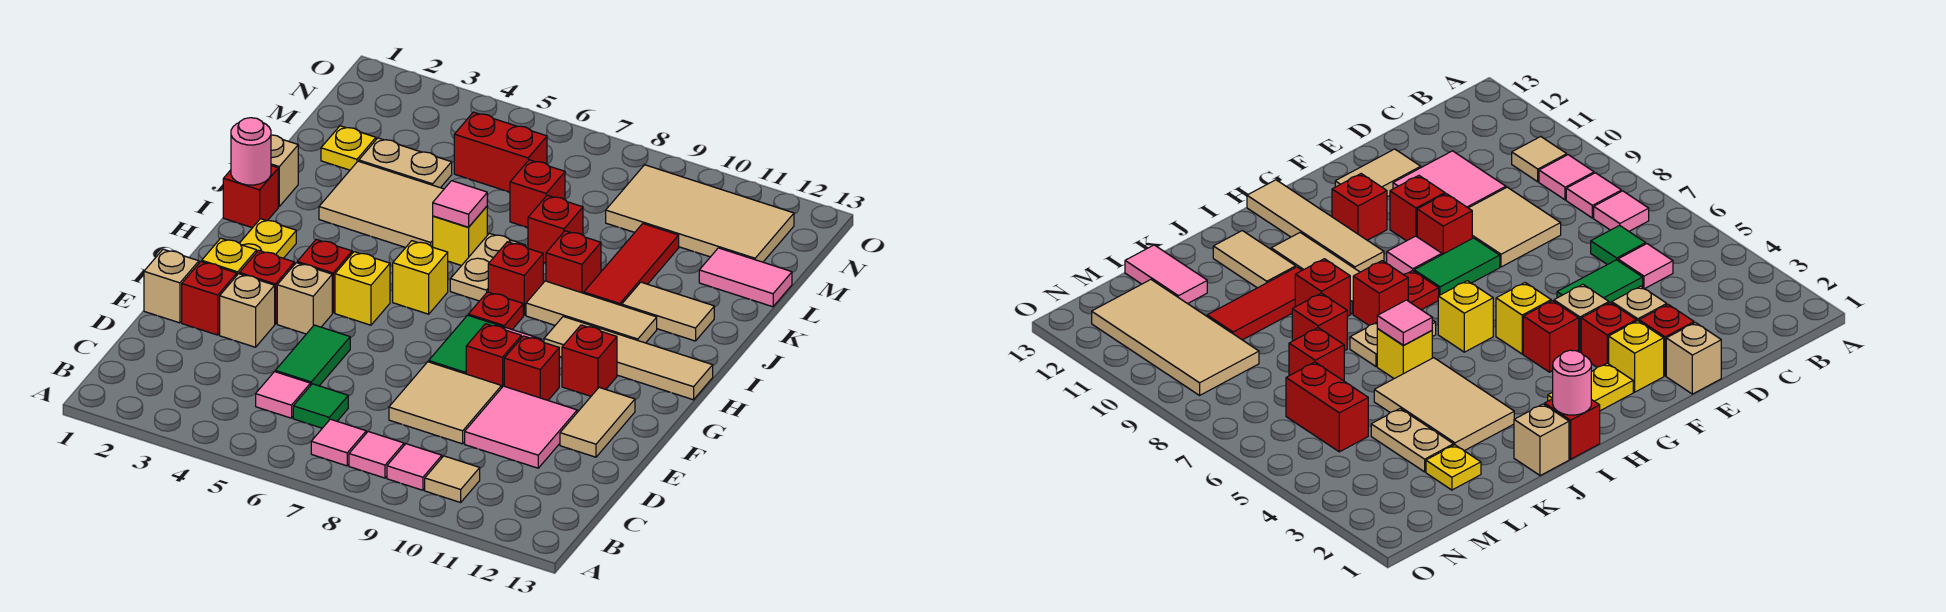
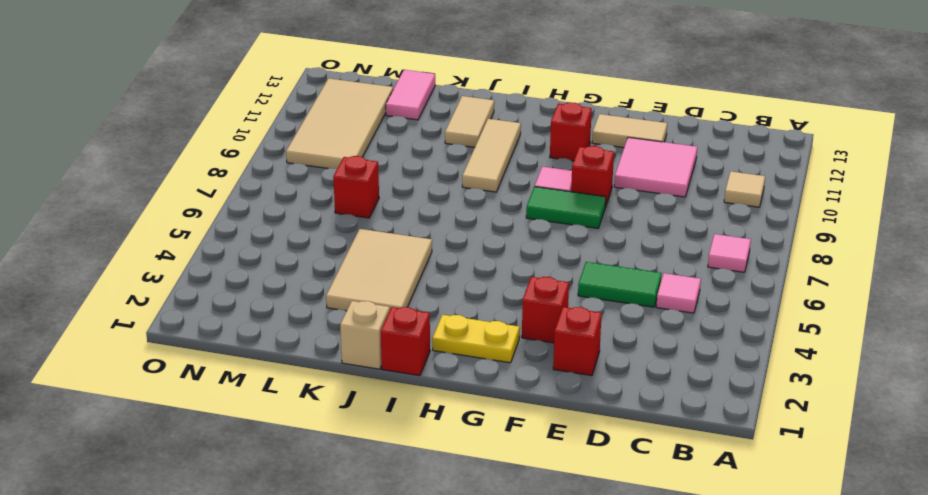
none -> pink 1x1 tile [349,432,404,478]
none -> pink 1x1 tile [387,444,442,490]
none -> green 1x1 tile [293,384,348,428]
none -> tan 2x2 tile [389,362,502,444]

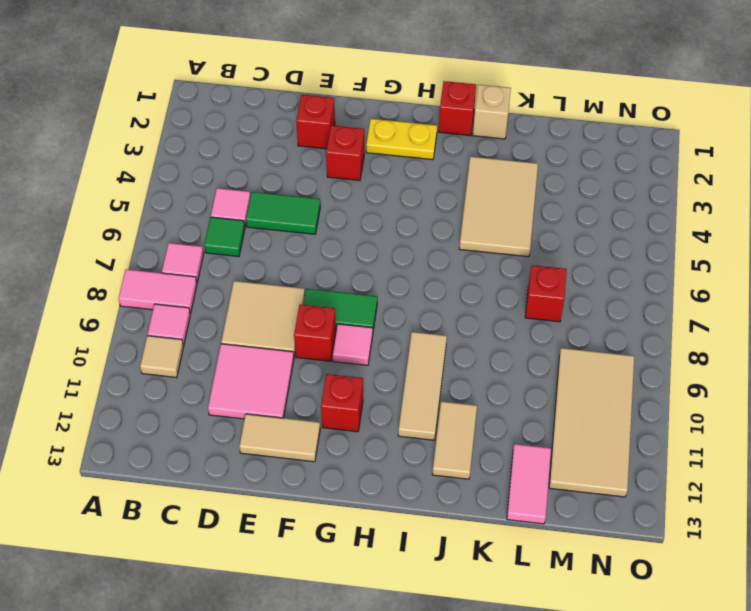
pink 1x2 tile [119,269,197,314] -> pink 1x1 tile [349,432,404,478]
none -> tan 1x1 brick [144,249,199,323]
none -> tan 1x1 brick [220,274,275,347]
none -> yellow 1x1 brick [202,238,257,275]
none -> tan 1x1 brick [277,263,332,334]

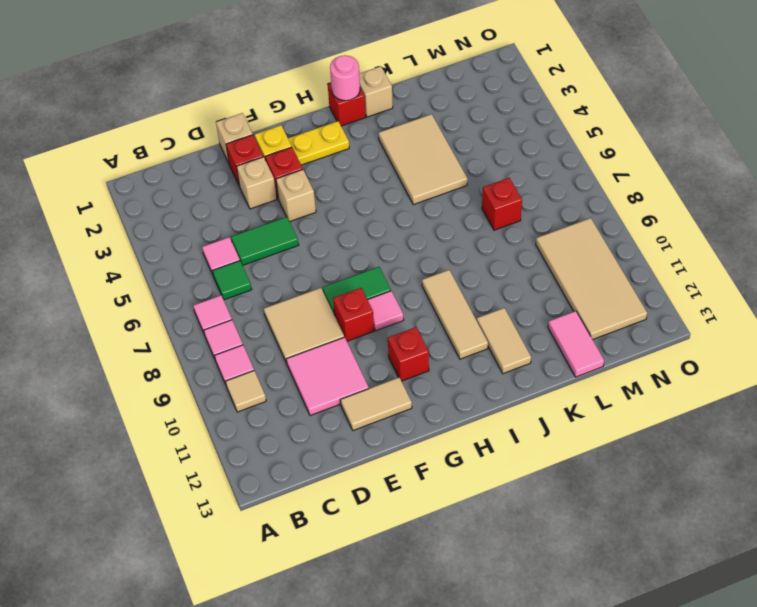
none -> red 1x1 brick [504,336,559,400]
none -> red 1x1 brick [297,239,352,313]
none -> yellow 1x1 brick [335,252,390,325]
none -> yellow 1x1 brick [393,241,448,314]

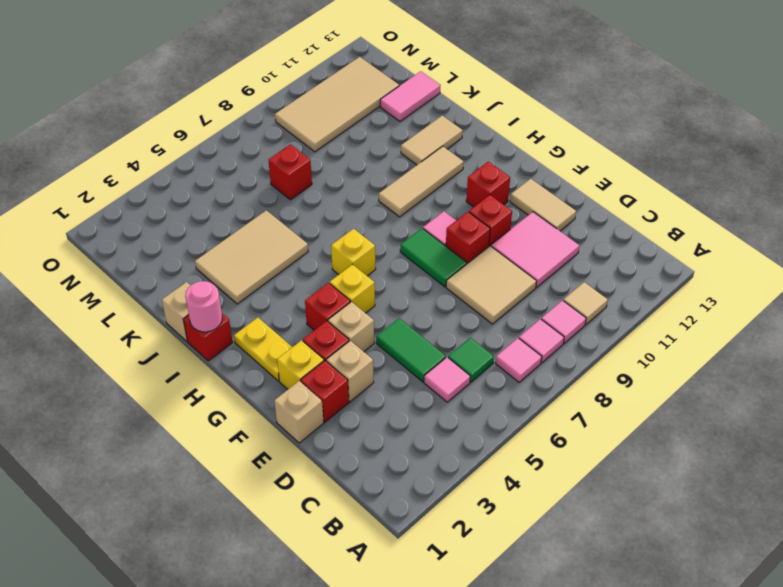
none -> red 1x1 plate [468,292,523,329]
none -> tan 1x4 tile [544,317,713,400]
none -> tan 1x2 plate [450,233,525,301]
none -> red 1x1 brick [488,242,543,315]

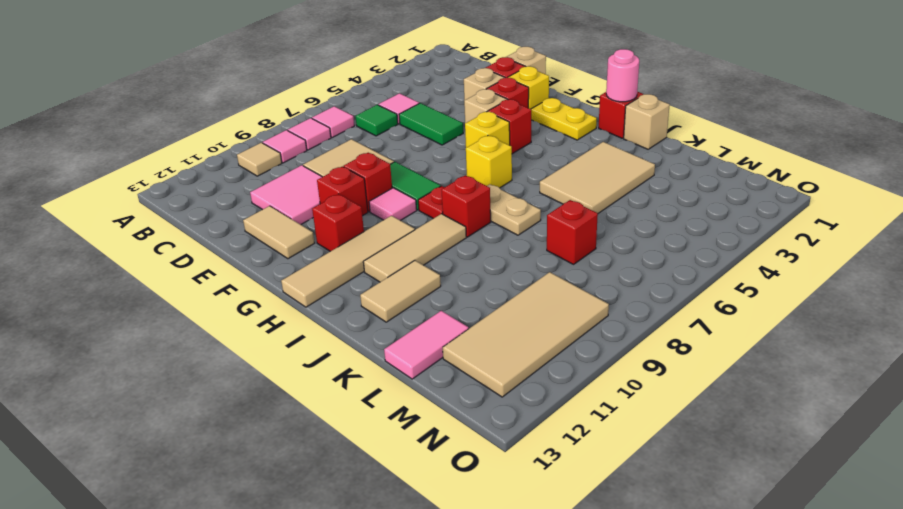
none -> yellow 1x1 brick [433,206,487,266]
none -> red 1x1 brick [546,231,601,293]
none -> red 1x3 tile [584,224,679,305]
none -> red 1x1 brick [528,195,583,263]

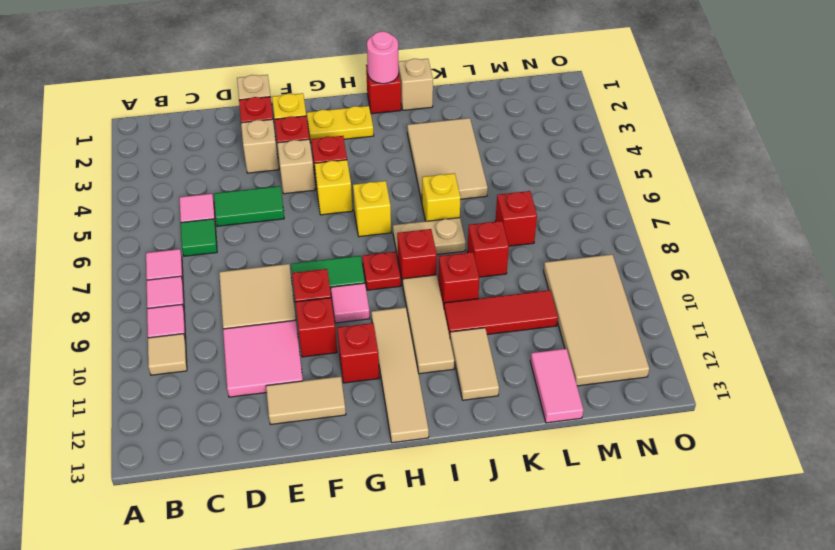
none -> yellow 1x1 plate [321,126,376,170]
none -> tan 1x2 plate [359,138,452,188]
none -> red 1x2 brick [454,112,547,192]
none -> pink 1x1 tile [433,181,487,227]

